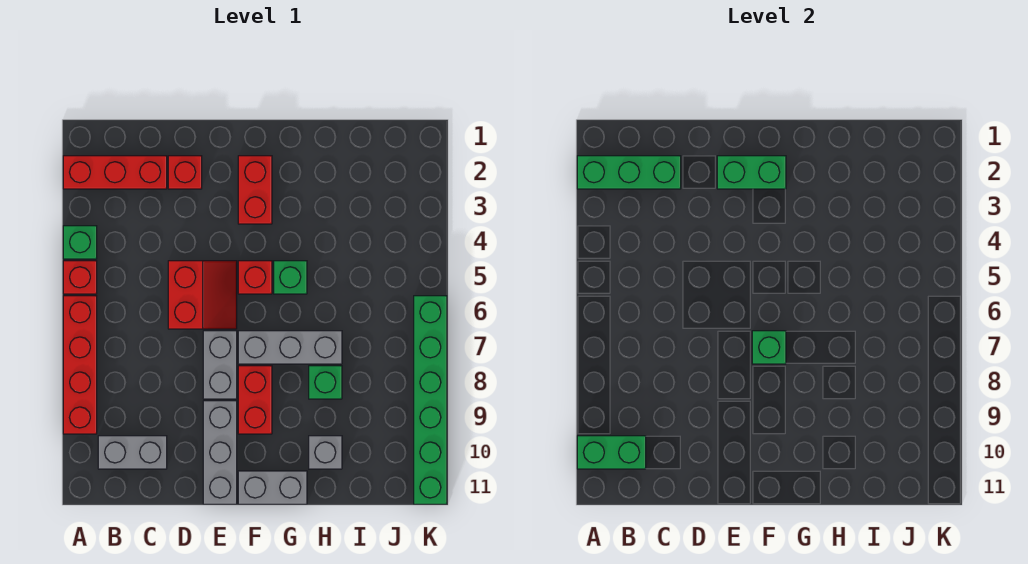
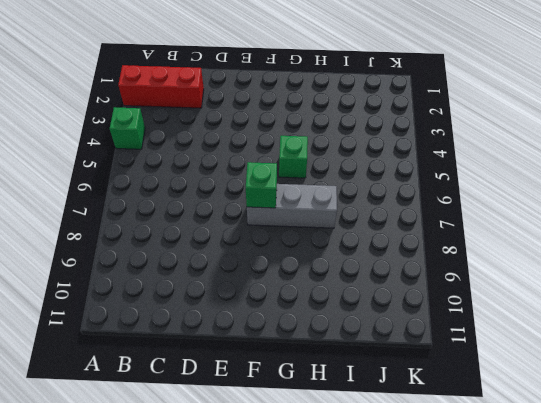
none -> red 1x1 brick [63,261,97,294]
none -> red 1x4 brick [63,296,97,434]
none -> grey 1x2 brick [98,436,167,469]

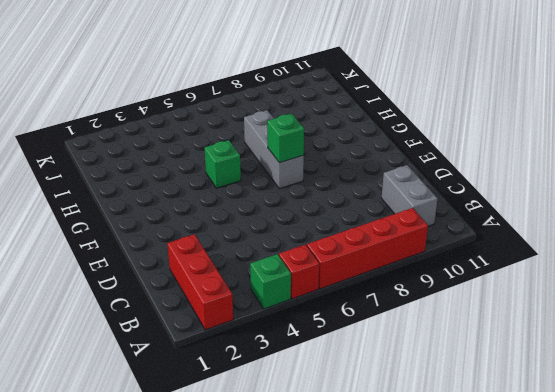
none -> red 1x1 brick [168,156,202,189]
none -> red 2x2 slope [168,261,237,329]
none -> grey 1x2 brick [203,331,237,399]

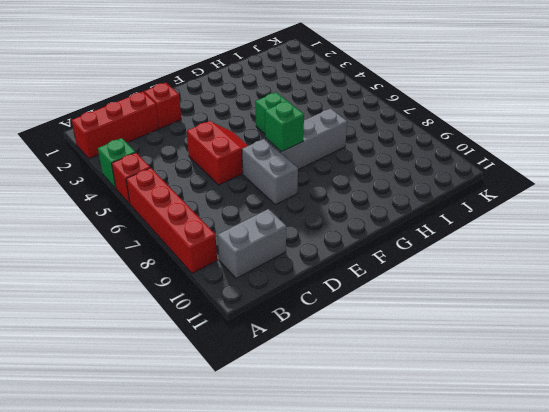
none -> grey 1x3 brick [203,401,237,504]
none -> red 1x2 brick [238,156,272,224]
none -> red 1x1 brick [238,261,272,294]

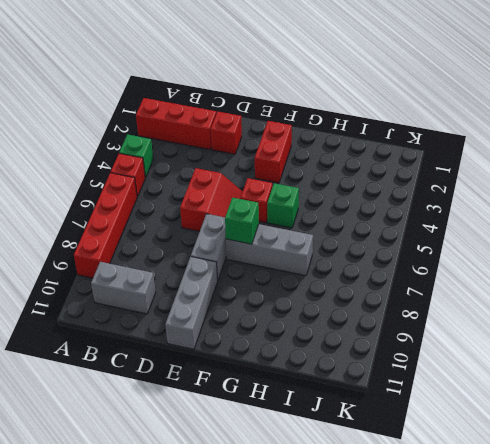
none -> red 1x2 brick [238,366,272,434]
none -> grey 1x2 brick [238,471,307,504]
none -> green 1x1 brick [309,366,342,399]

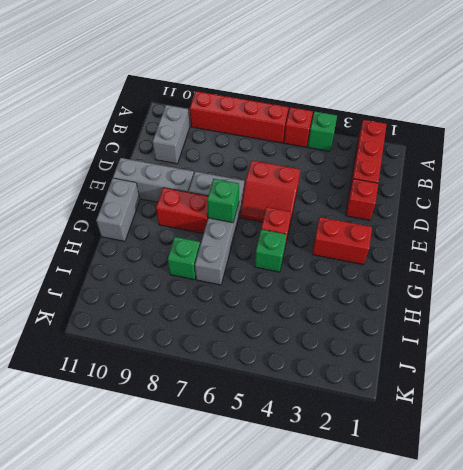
none -> grey 1x1 brick [309,436,342,469]
none -> green 1x6 brick [414,296,447,504]
none -> green 1x3 brick [577,156,681,189]

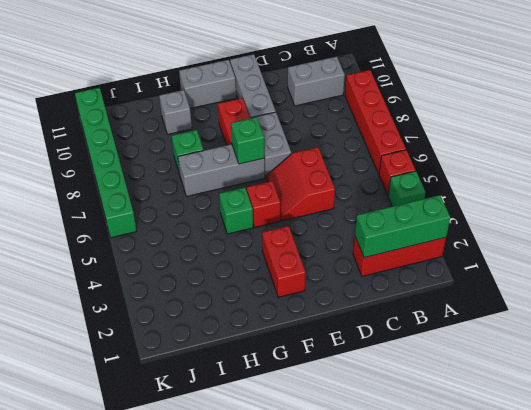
none -> red 1x1 brick [168,156,202,189]
none -> green 1x2 brick [577,436,646,469]
none -> green 1x2 brick [717,156,786,189]

